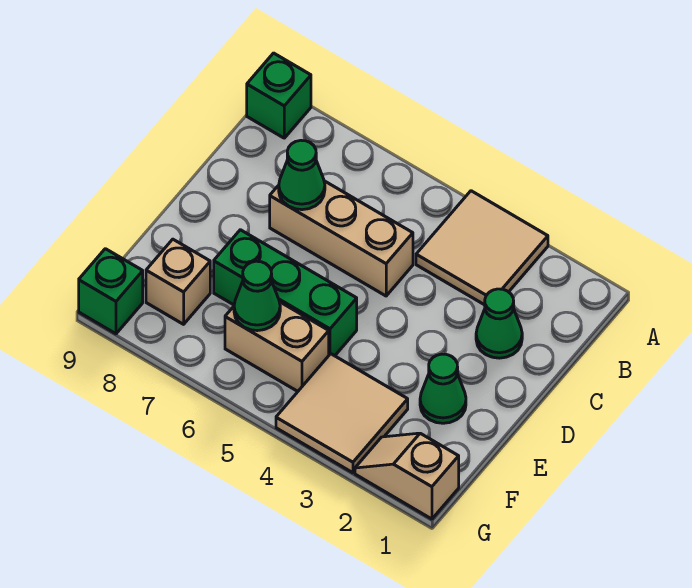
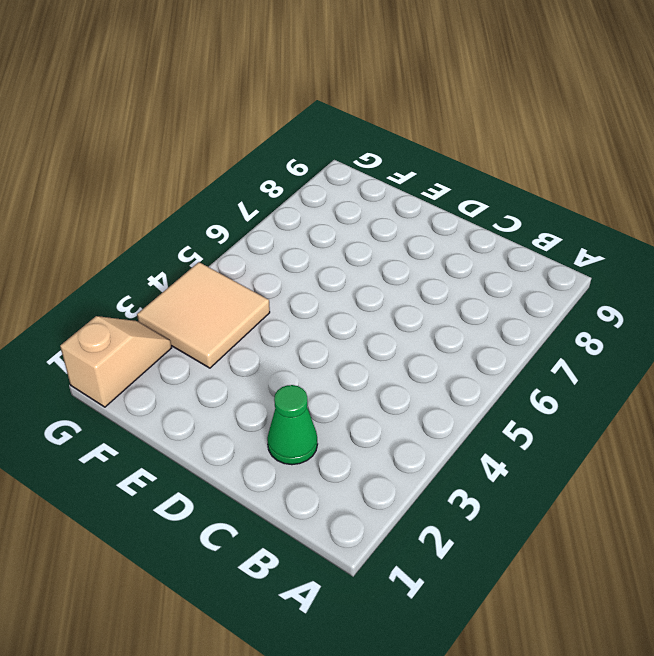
none -> tan 2x2 tile [416,191,548,305]
none -> green 1x1 brick [247,53,311,138]
none -> tan 1x3 brick [270,181,413,296]

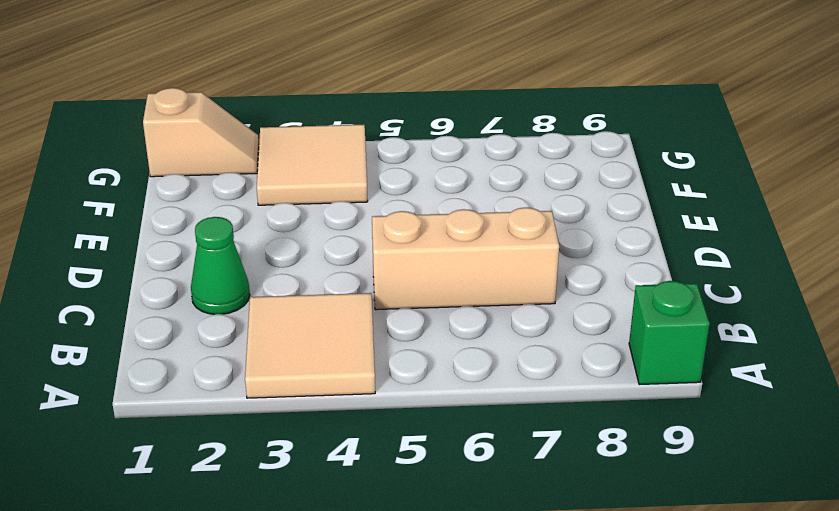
none -> green 1x1 cone [420,354,466,423]
none -> green 1x3 brick [214,230,357,356]
none -> tan 1x2 brick [225,302,329,391]

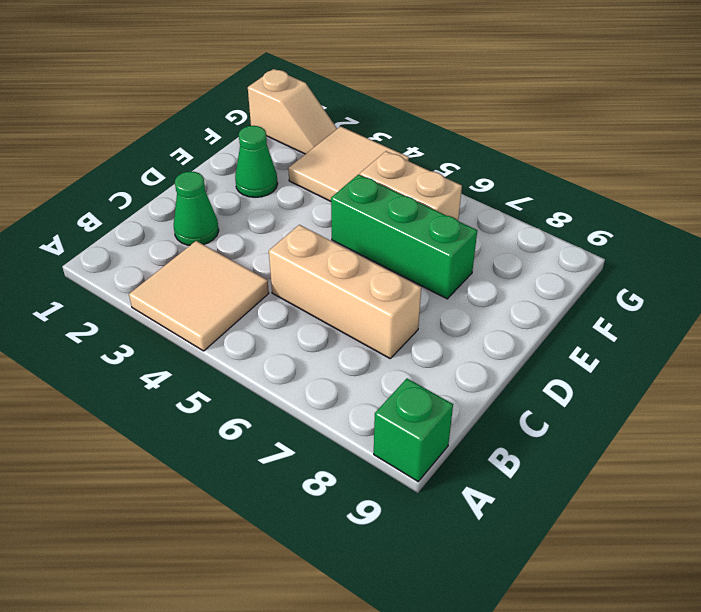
none -> tan 1x1 brick [146,239,210,324]
none -> green 1x1 brick [79,249,143,334]
none -> green 1x1 cone [279,140,325,210]

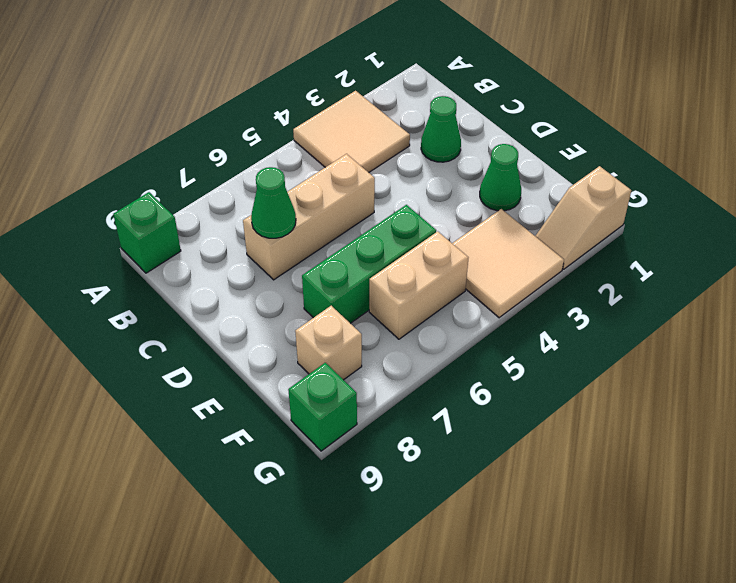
none -> green 1x1 cone [234,261,280,331]

